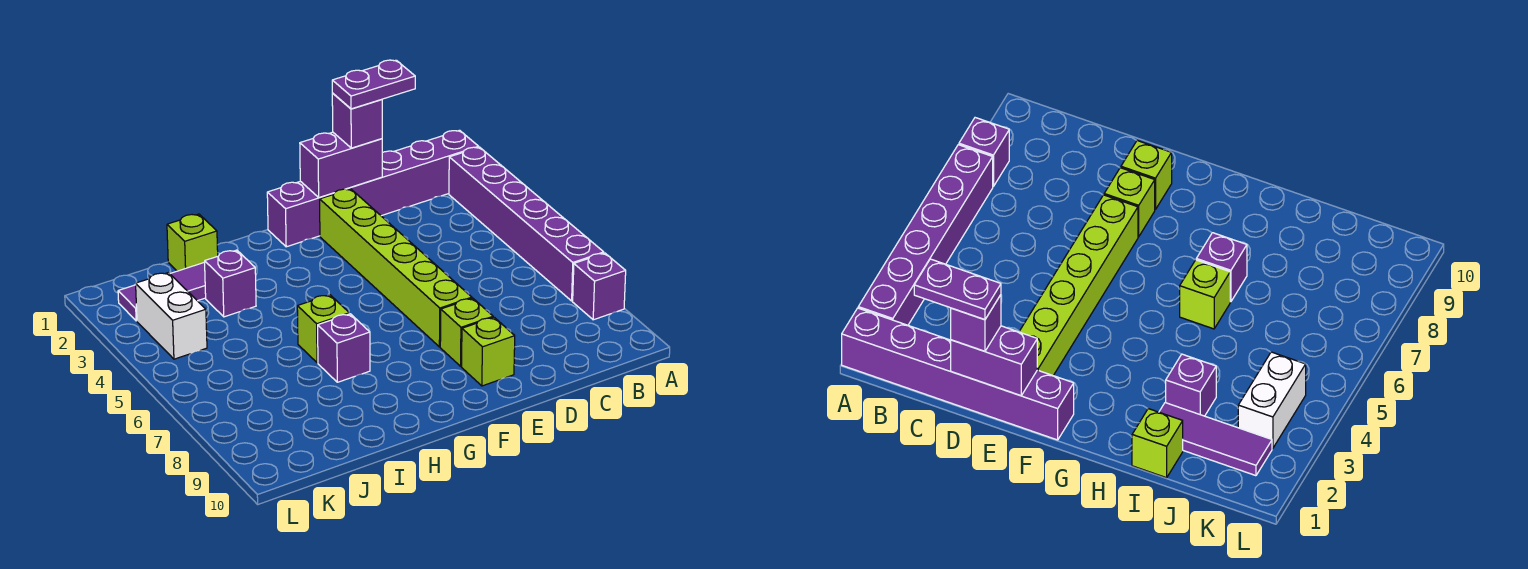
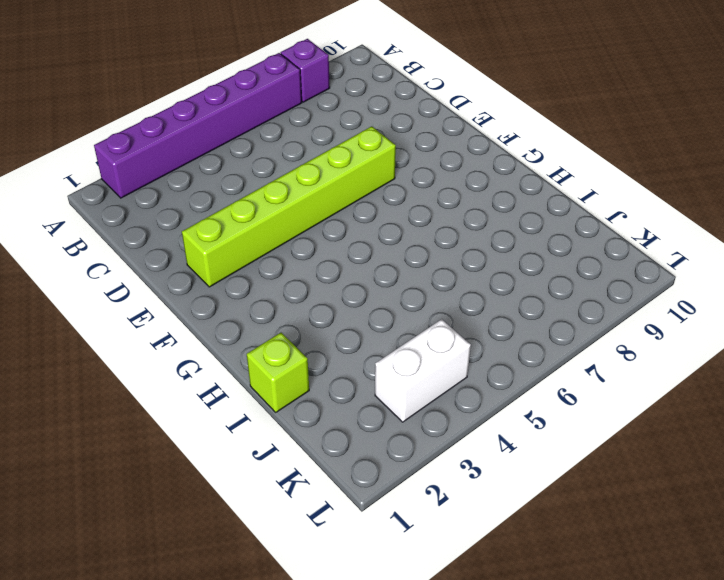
none -> purple 1x6 brick [267,130,479,247]
none -> lime 1x1 brick [440,298,493,366]
none -> lime 1x1 brick [462,317,515,386]

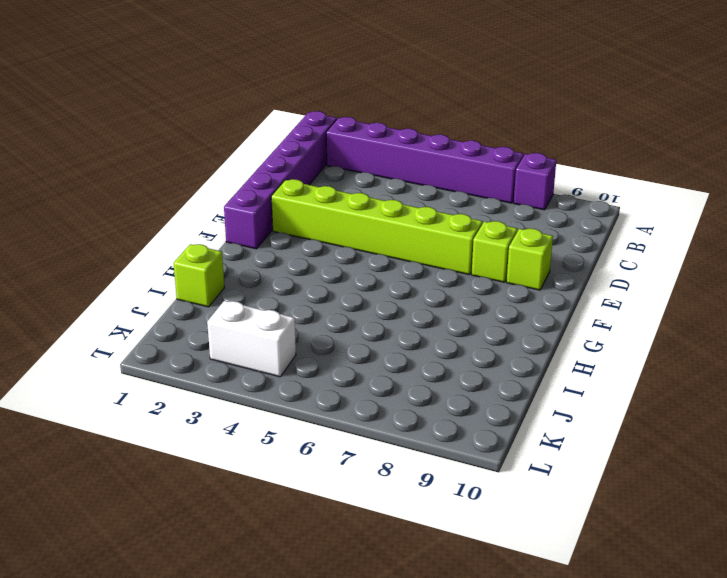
none -> lime 1x1 brick [297,295,349,363]
none -> purple 1x1 brick [318,314,370,382]
none -> purple 1x3 tile [118,262,206,321]

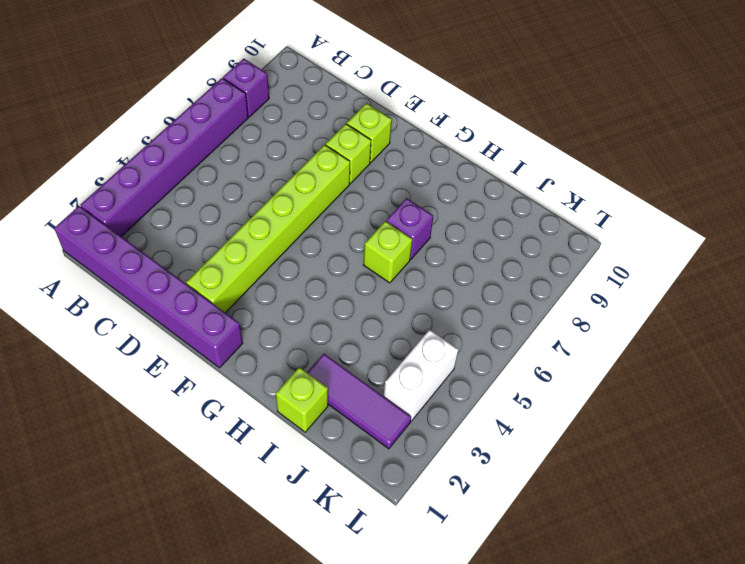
none -> purple 1x1 brick [205,250,256,317]
none -> purple 1x2 brick [300,132,382,198]
none -> purple 1x1 brick [332,93,382,148]

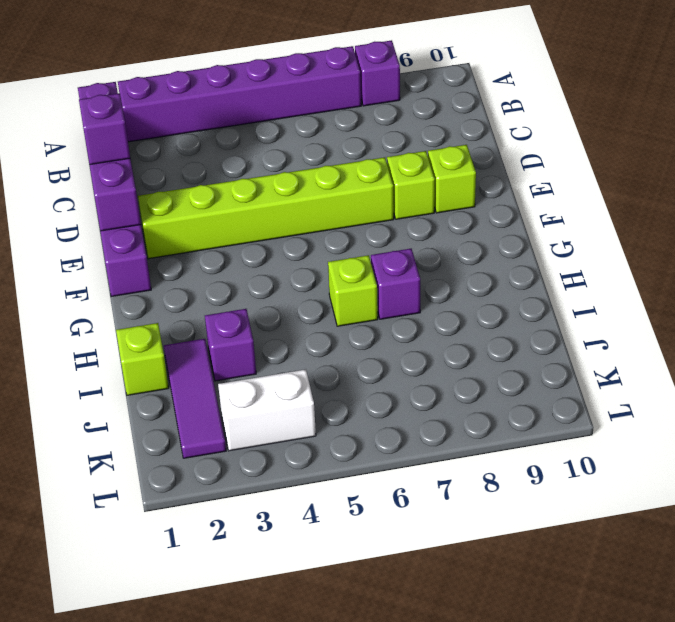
none -> purple 1x2 plate [332,60,415,109]

